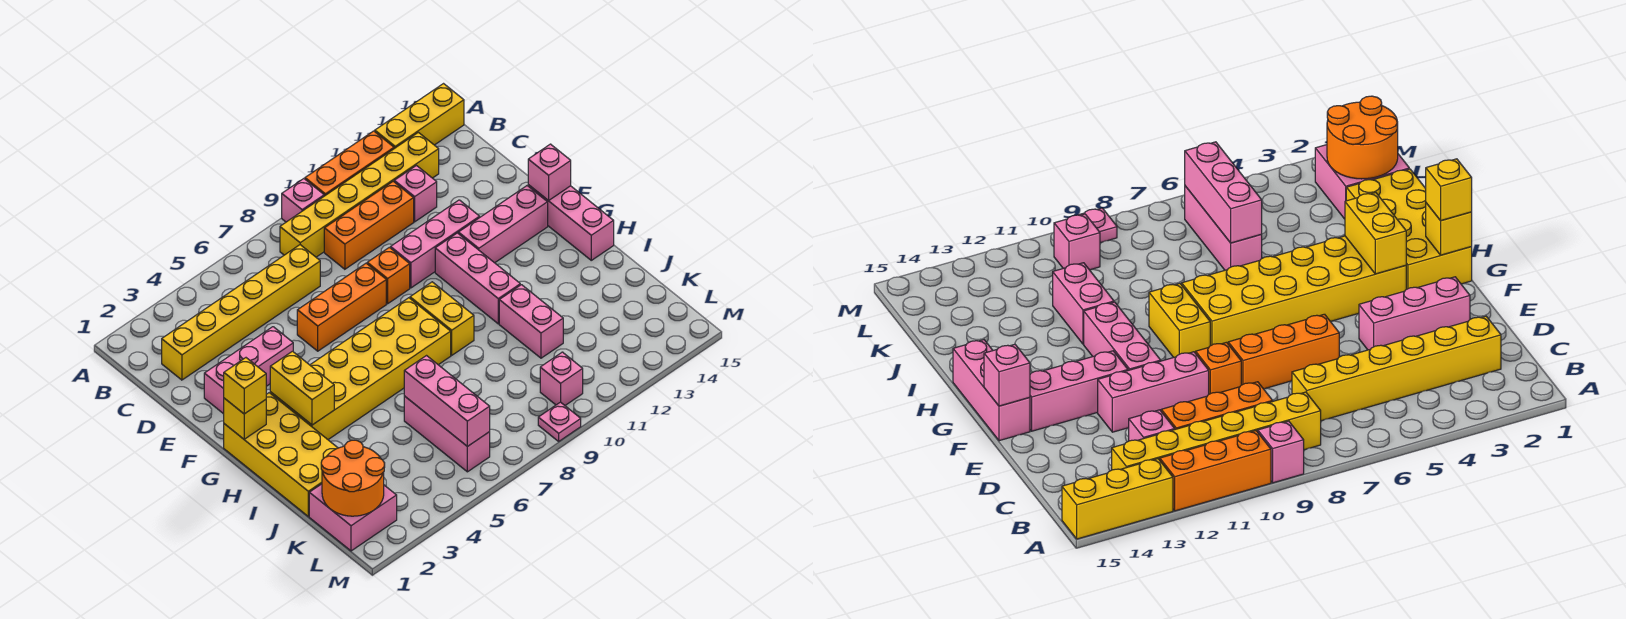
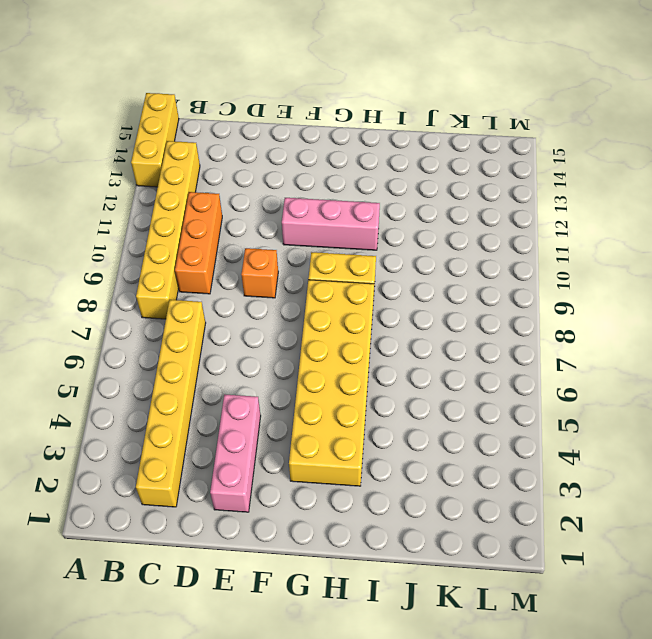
none -> pink 1x1 brick [282,179,324,222]
none -> orange 1x3 brick [305,131,394,196]
none -> pink 1x1 brick [394,166,437,222]

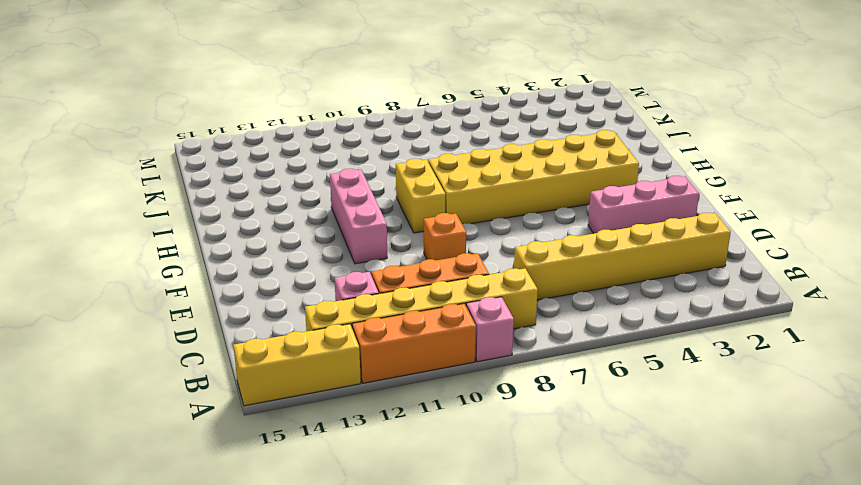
none -> orange 1x3 brick [297,263,386,351]
none -> pink 1x3 brick [391,200,480,288]
none -> pink 1x3 brick [458,186,548,263]

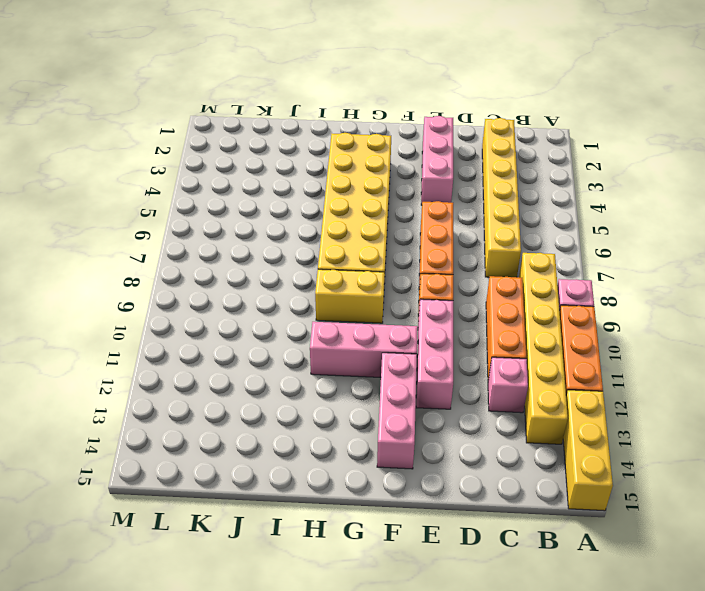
none -> pink 1x3 brick [528,185,614,260]
none -> yellow 2x4 brick [224,393,338,516]
none -> pink 1x2 brick [499,285,563,358]

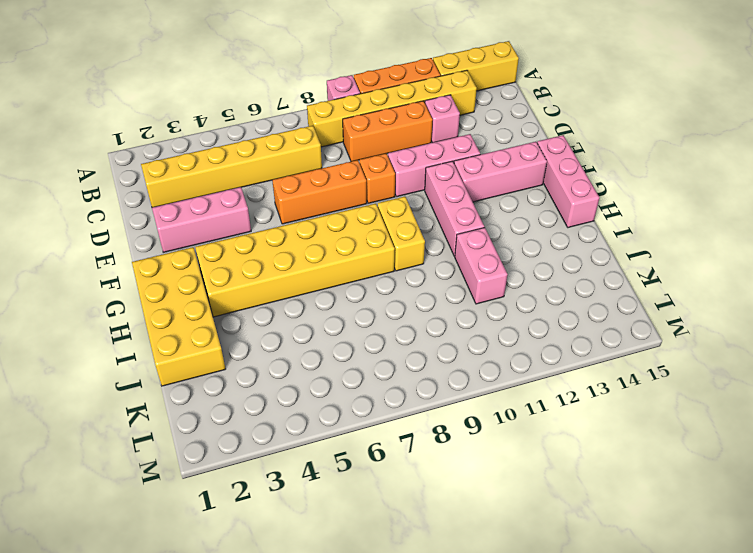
none -> pink 1x3 brick [404,396,490,472]
none -> pink 2x2 brick [309,484,397,551]
none -> pink 1x1 brick [540,352,583,405]

